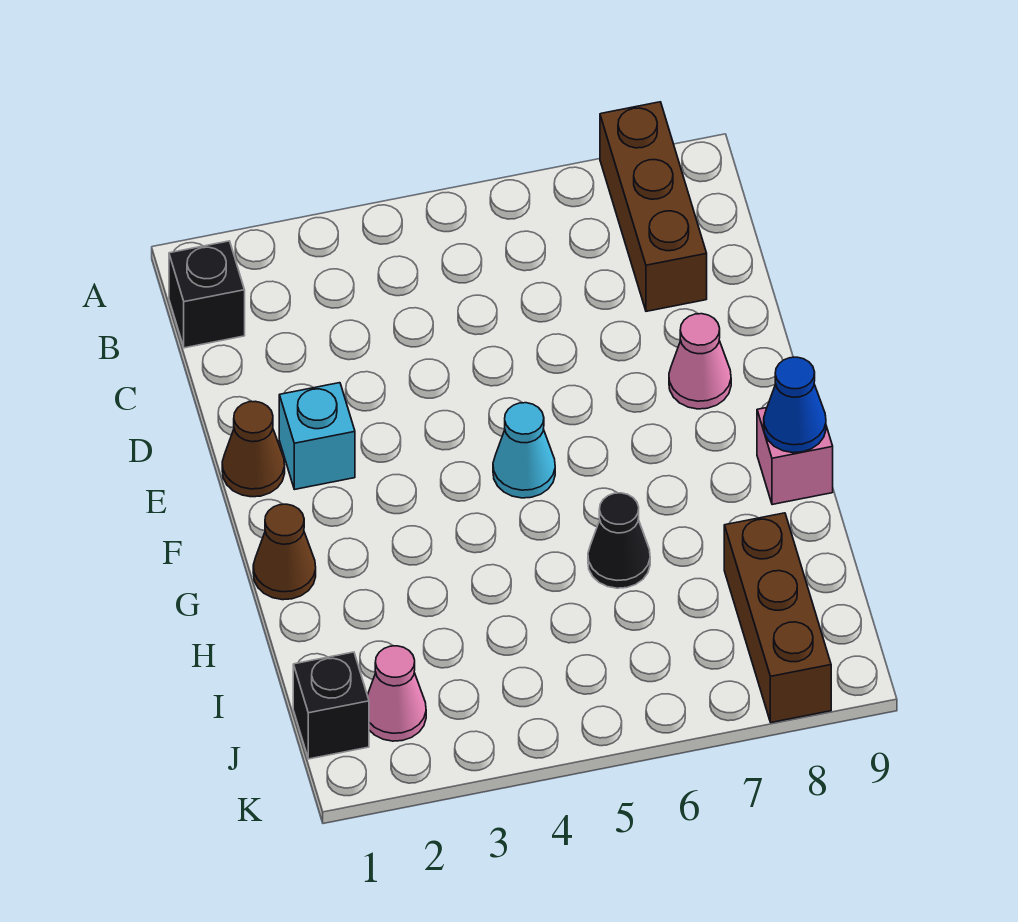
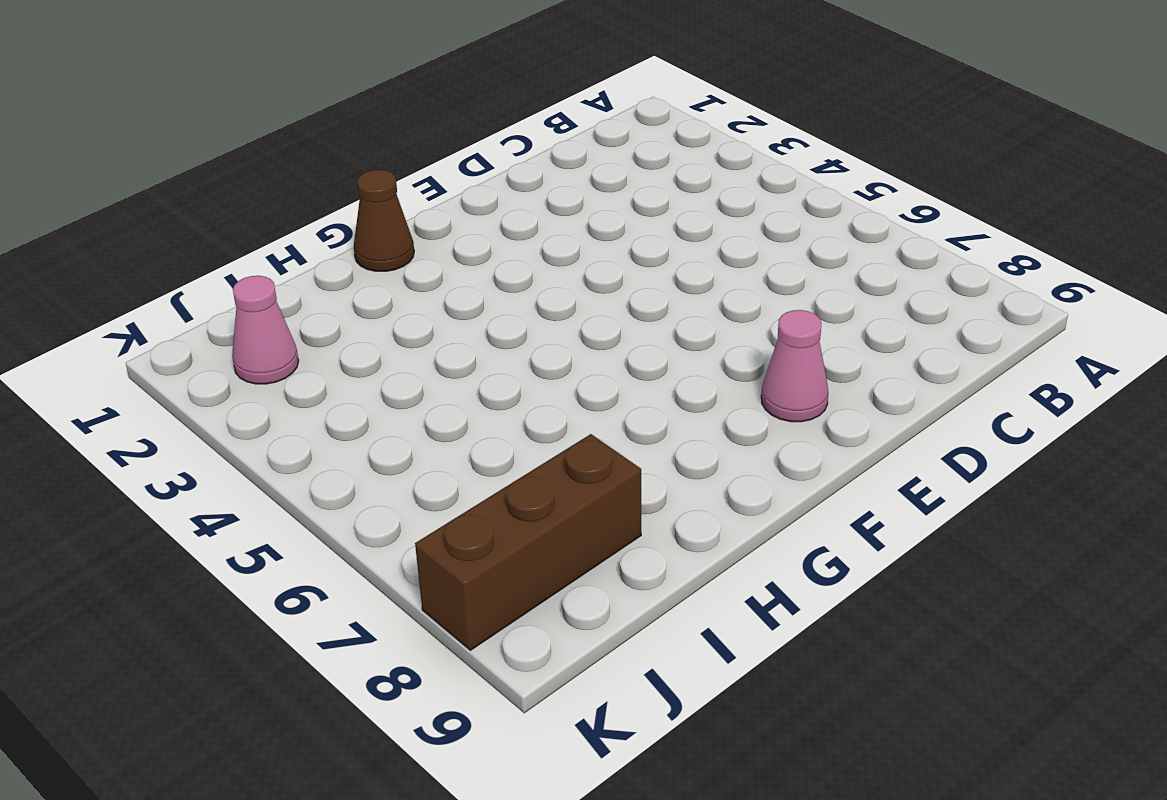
none -> brown 1x3 brick [600,102,707,311]
none -> black 1x1 brick [169,241,245,348]
none -> brown 1x1 cone [222,401,285,497]

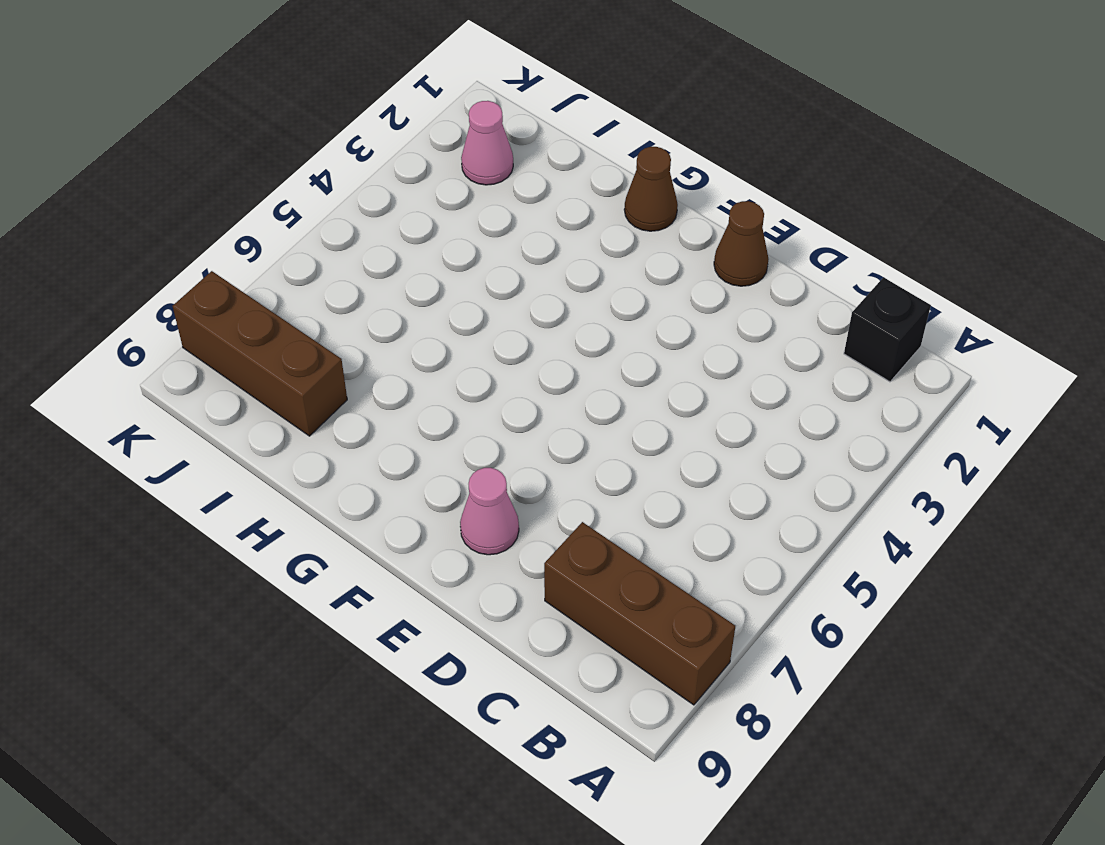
none -> cyan 1x1 brick [279,383,355,490]
none -> cyan 1x1 cone [493,403,555,498]
none -> pink 1x1 brick [757,408,833,505]

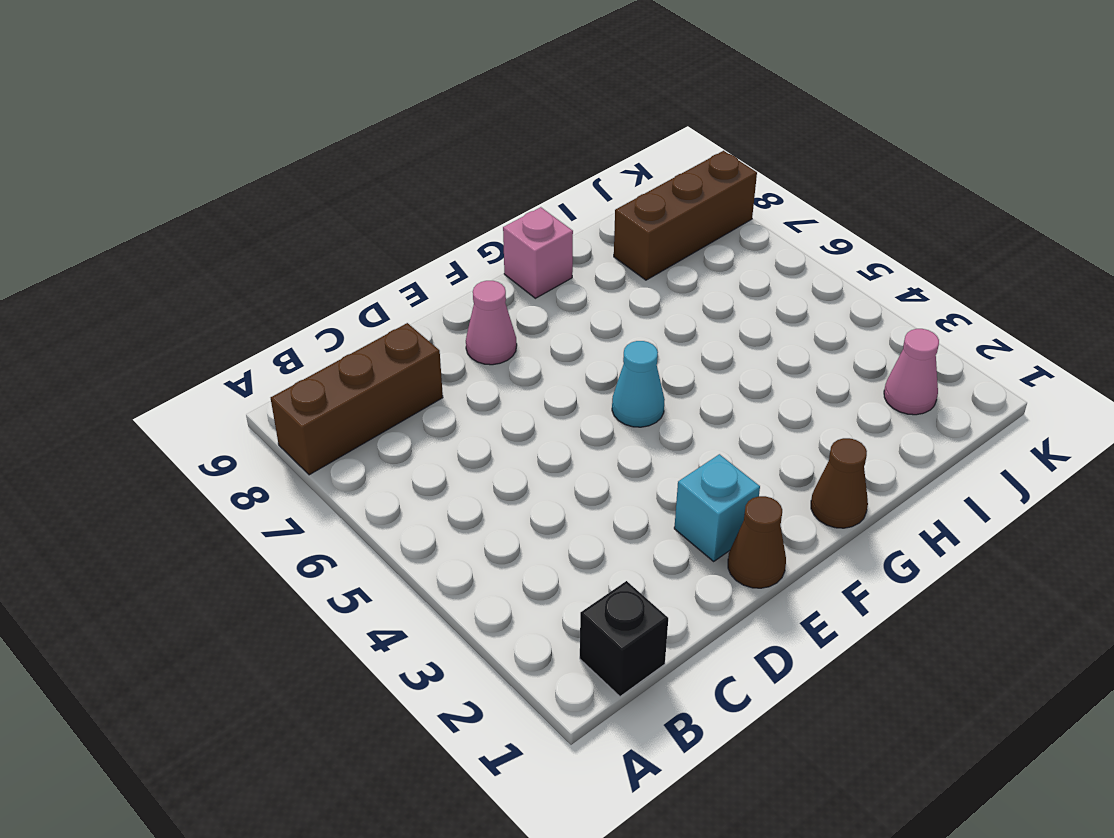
none -> black 1x1 cone [588,493,650,588]
none -> black 1x1 brick [293,652,369,759]
none -> blue 1x1 cone [764,357,826,453]

